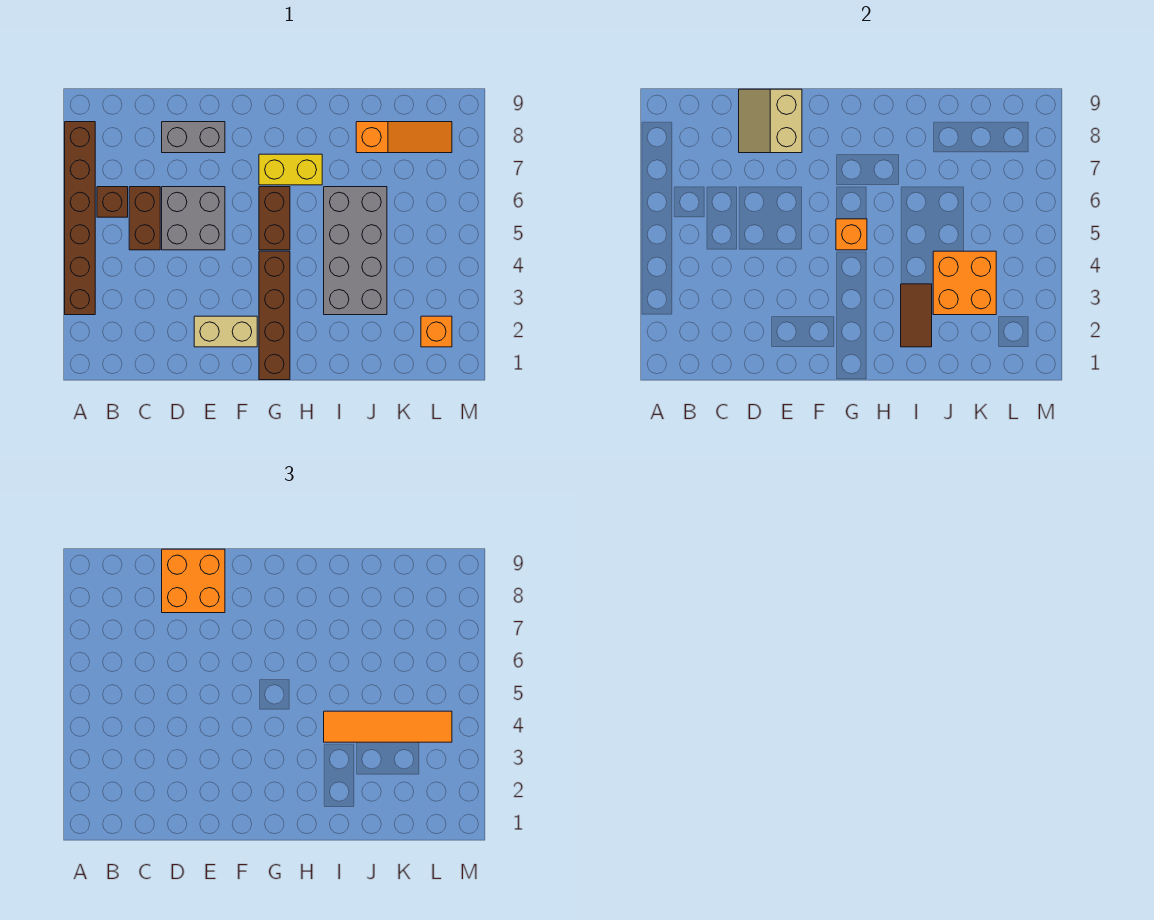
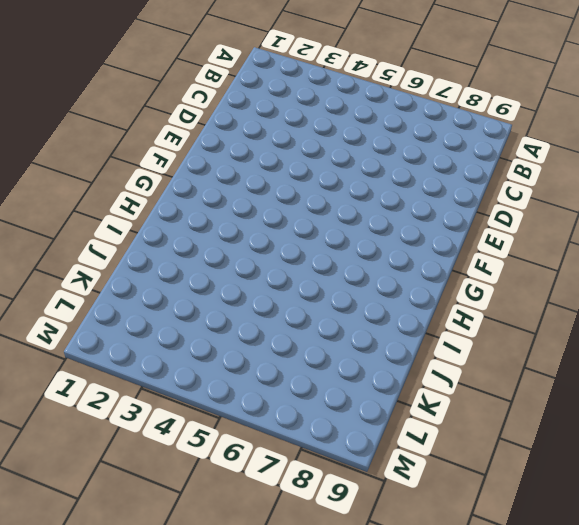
none -> brown 1x6 brick [65,122,95,315]
none -> brown 1x1 brick [97,187,128,217]
none -> brown 1x2 brick [129,187,160,250]

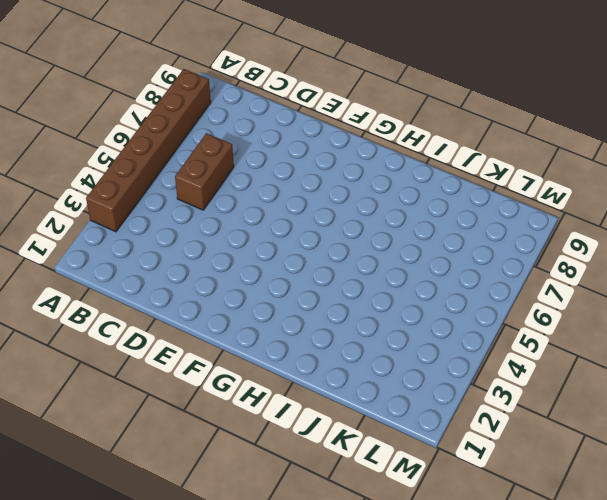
none -> brown 1x1 brick [97,187,128,217]
none -> grey 2x2 brick [162,187,225,250]
none -> grey 1x2 brick [162,122,225,153]

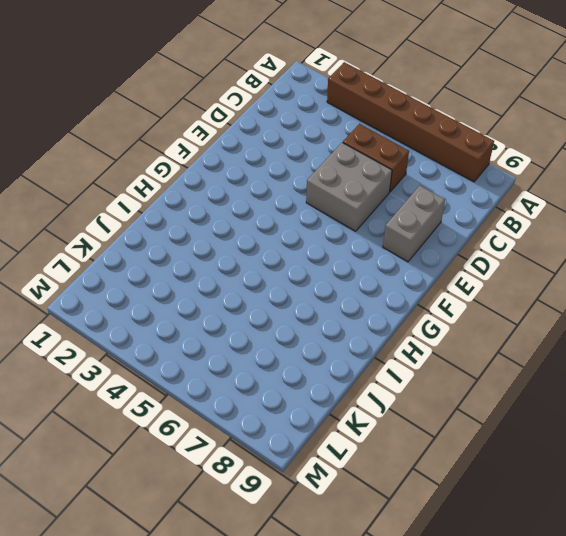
none -> brown 1x1 brick [97,187,128,217]
none -> tan 1x2 brick [194,316,257,347]
none -> brown 1x4 brick [259,251,290,380]

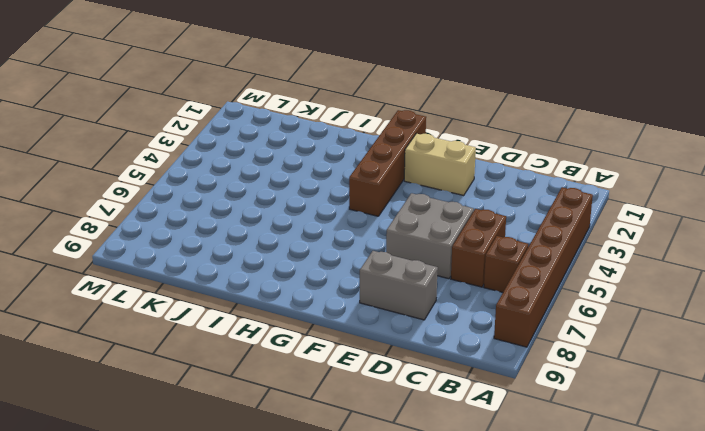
none -> brown 1x2 brick [259,187,290,250]
none -> yellow 1x2 brick [259,154,322,185]
none -> grey 2x4 brick [324,187,387,315]

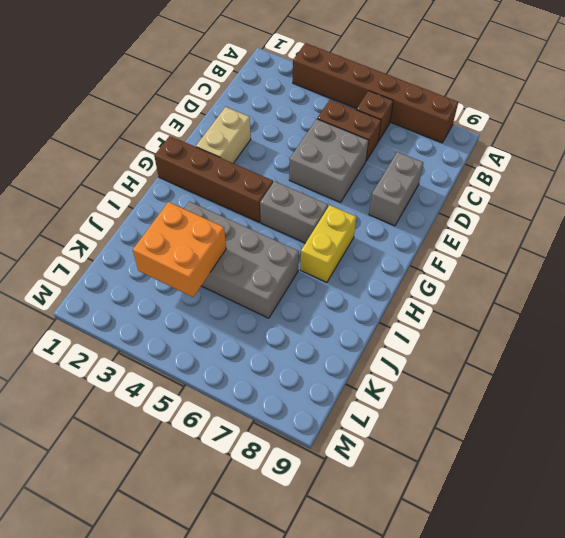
grey 1x2 brick [260,181,328,243] -> brown 1x2 brick [259,187,290,250]
none -> orange 1x3 slope [356,122,452,153]
none -> orange 1x1 brick [421,316,452,347]
none -> tan 2x2 slope [739,89,802,153]

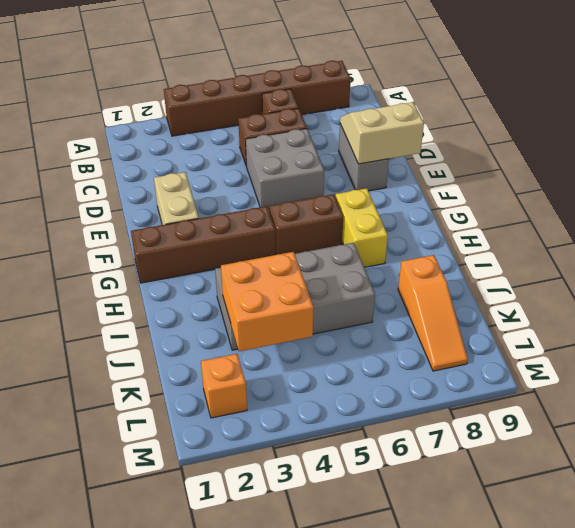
none -> orange 1x1 brick [836,219,867,250]
none -> brown 1x2 tile [901,284,932,347]
none -> orange 2x2 brick [162,549,225,613]

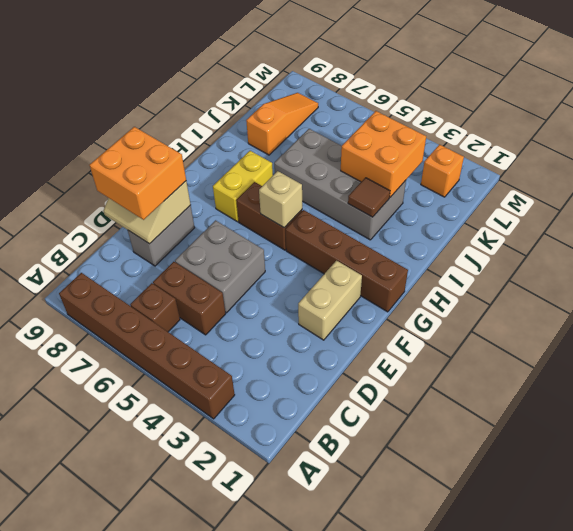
tan 1x1 brick [259,171,302,228] -> orange 1x1 brick [836,219,867,250]
brown 1x1 tile [348,178,390,217] -> brown 1x2 tile [901,284,932,347]
none -> orange 1x4 tile [324,711,452,742]

